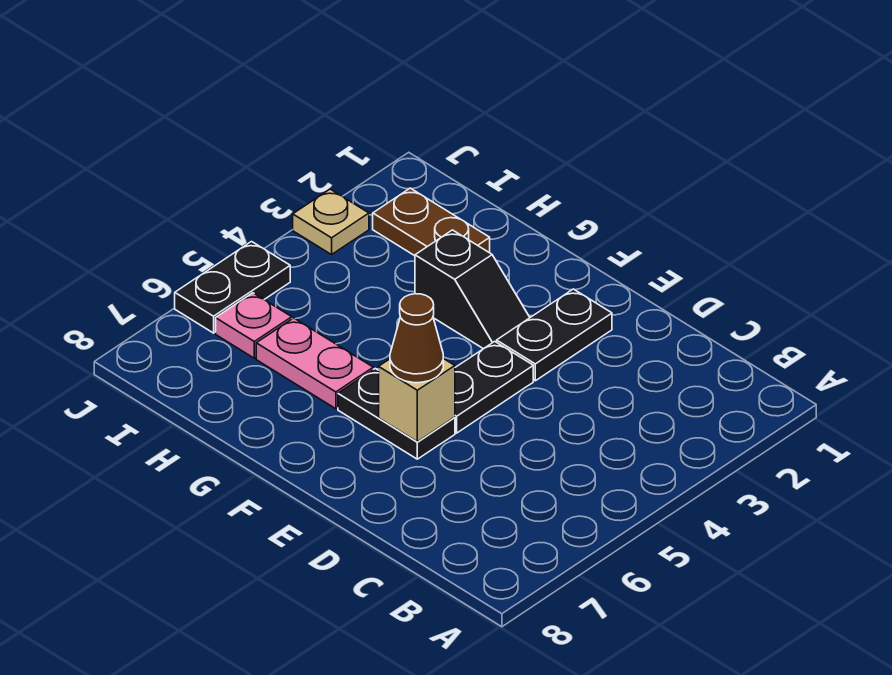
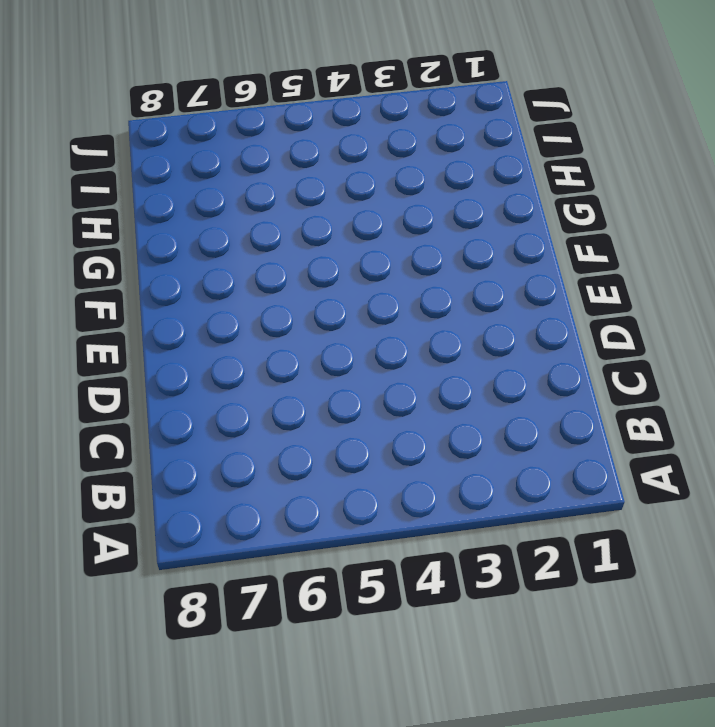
none -> black 1x2 plate [497,289,612,381]
none -> black 1x2 plate [455,341,533,433]

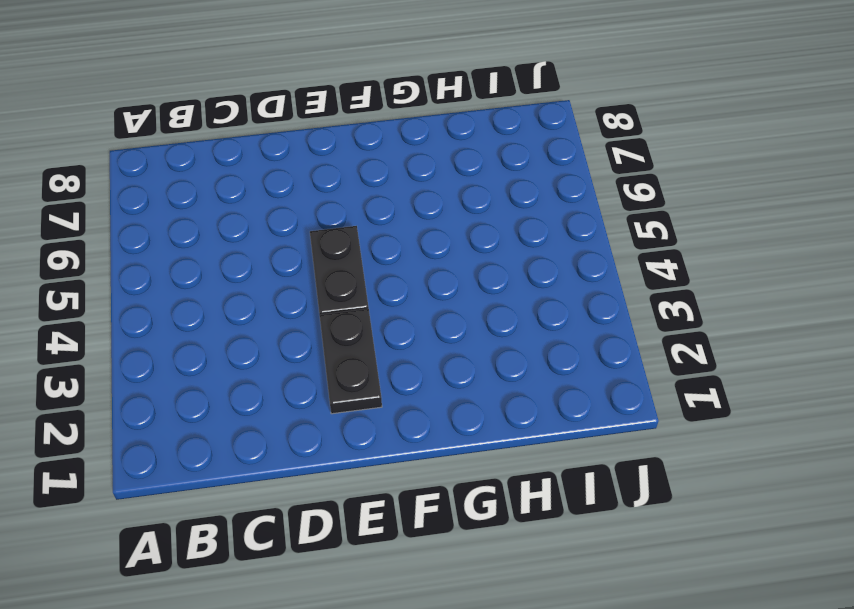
none -> black 1x2 plate [338,369,455,459]
none -> black 1x2 slope [415,230,530,349]

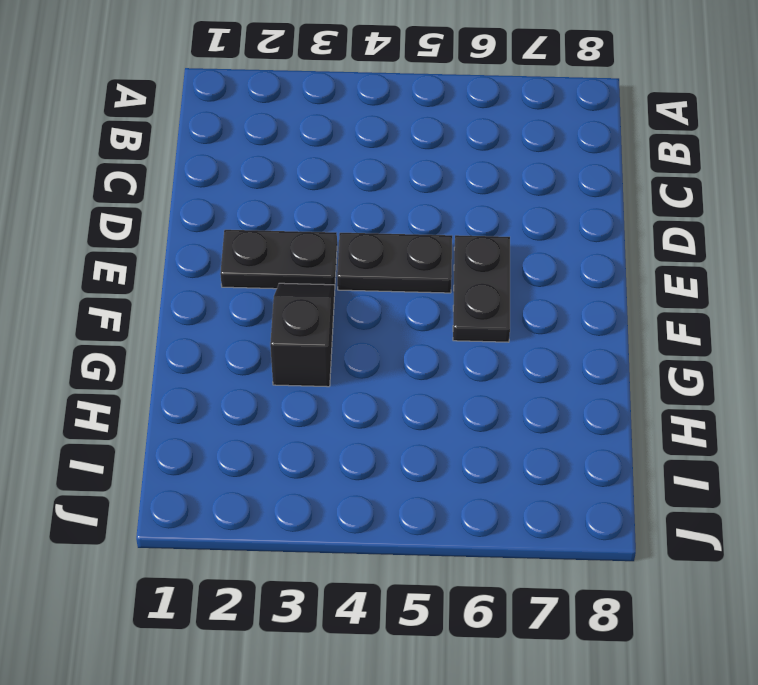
none -> pink 1x2 plate [256,318,373,409]
none -> brown 1x2 plate [373,188,490,256]

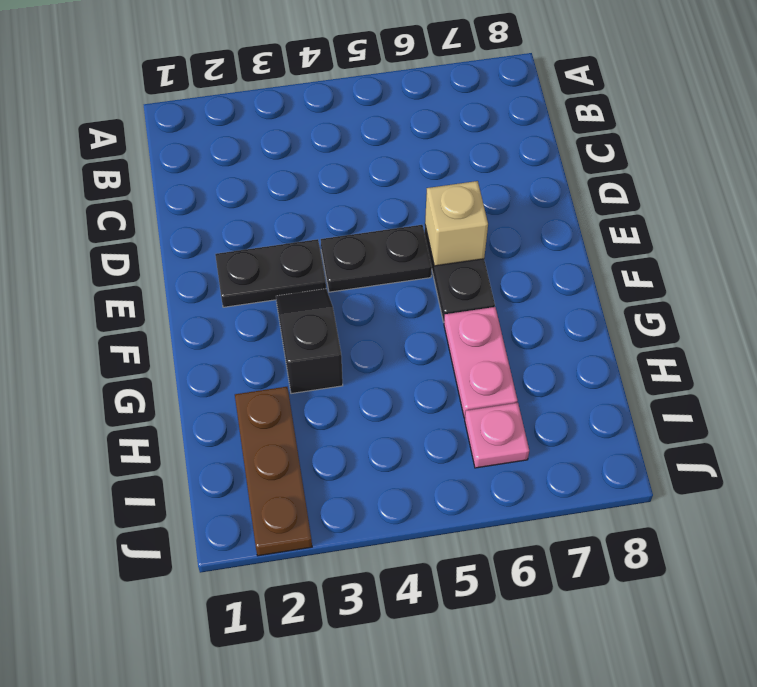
brown 1x3 plate [235,387,312,556] -> brown 1x2 plate [373,188,490,256]
none -> tan 1x1 plate [293,189,369,255]
none -> black 1x2 plate [175,242,290,333]

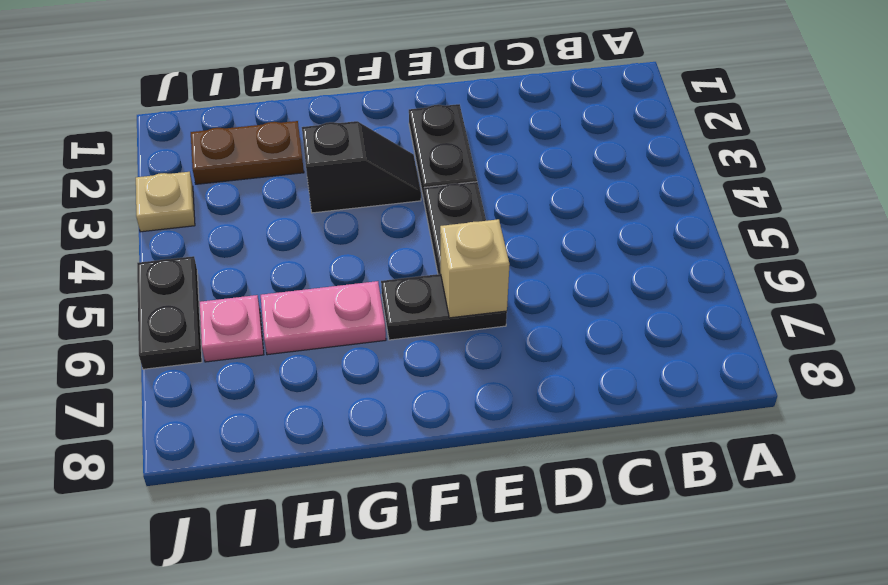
none -> brown 1x1 cone [390,294,443,383]

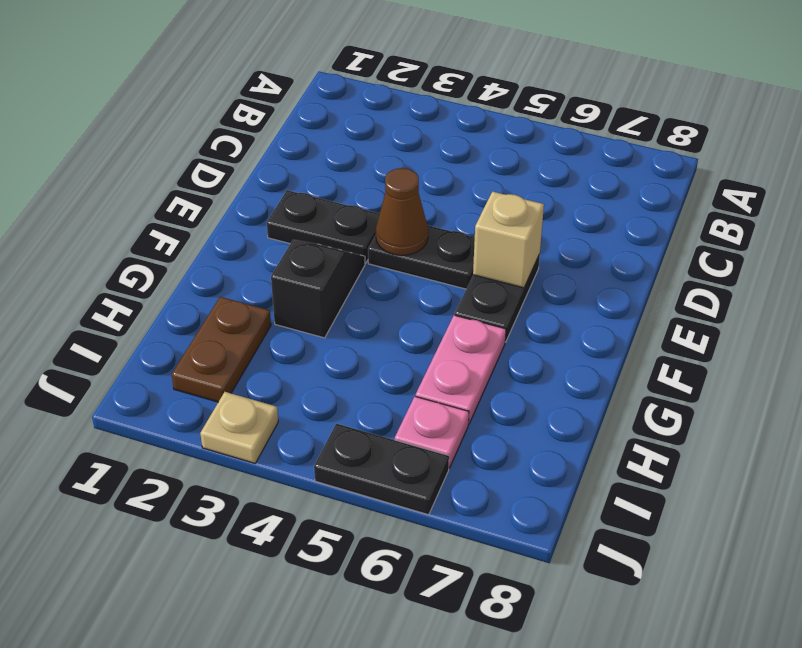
brown 1x1 cone [376,168,428,255] -> brown 1x1 cone moved to [390,294,443,383]

